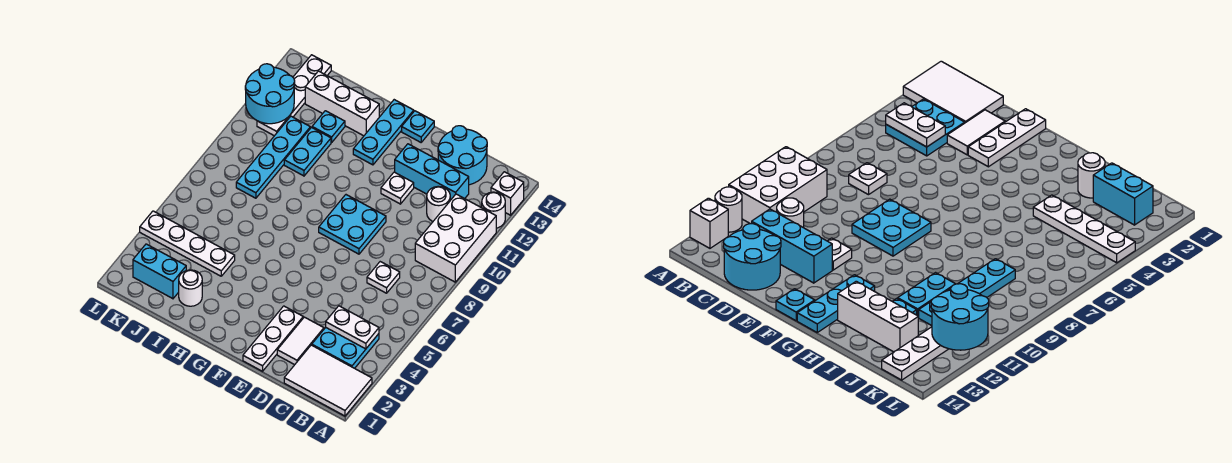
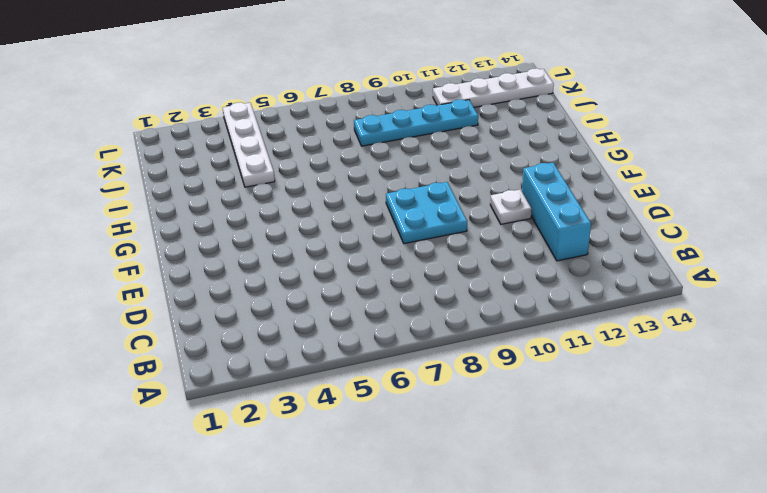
none -> white 2x3 tile [284,345,372,416]
none -> white 2x3 brick [415,194,496,282]
none -> white 1x1 round brick [482,192,505,228]

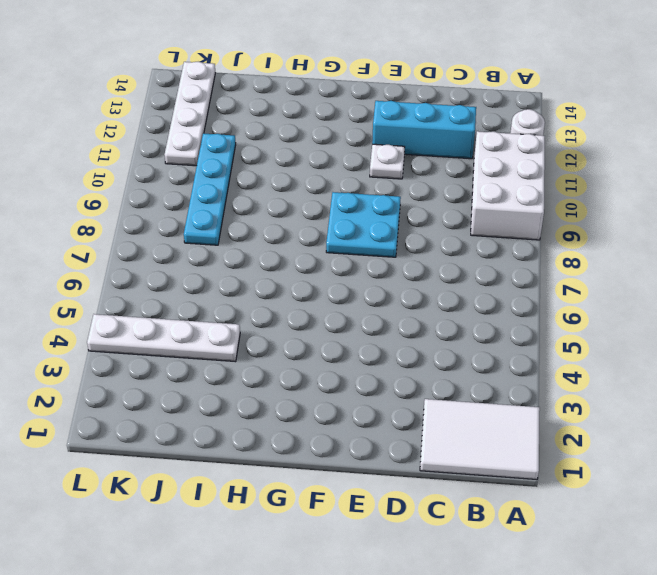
none -> white 1x1 brick [491,172,524,215]
none -> cyan 2x2 plate [312,328,379,368]
none -> white 1x1 plate [367,262,400,293]

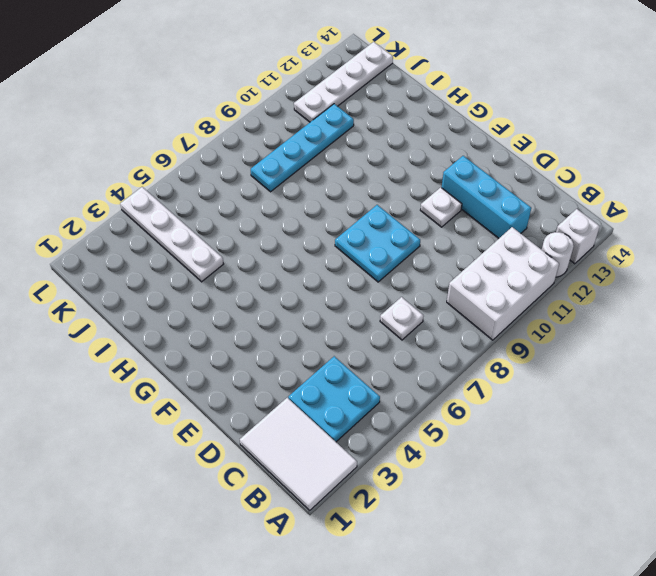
none -> white 1x1 round brick [427,186,450,221]
none -> cyan 2x2 round brick [438,126,487,185]
none -> white 1x2 tile [277,317,324,365]

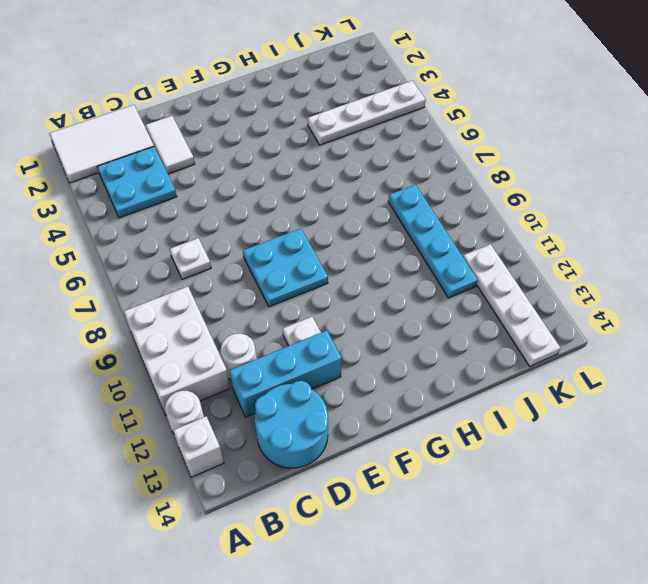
none -> white 1x3 plate [243,306,303,371]
none -> cyan 1x1 plate [402,111,434,142]
none -> cyan 1x3 plate [353,100,414,165]

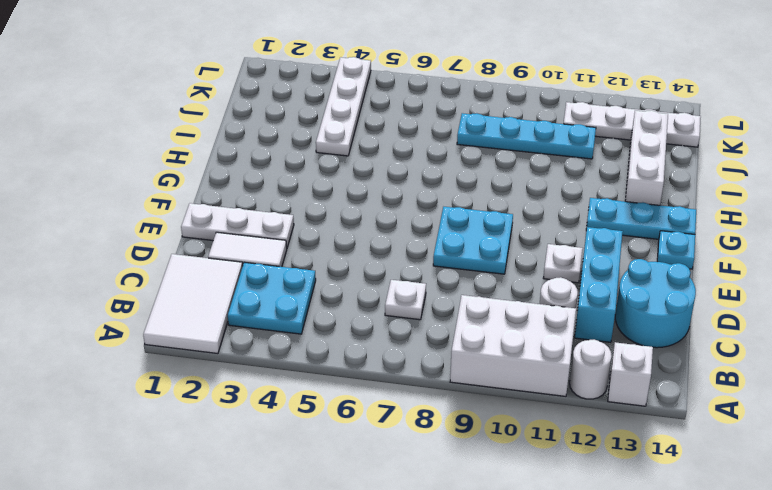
none -> white 1x1 round brick [179,270,202,306]
none -> cyan 1x2 plate [284,127,331,176]
none -> cyan 1x1 plate [312,111,345,142]

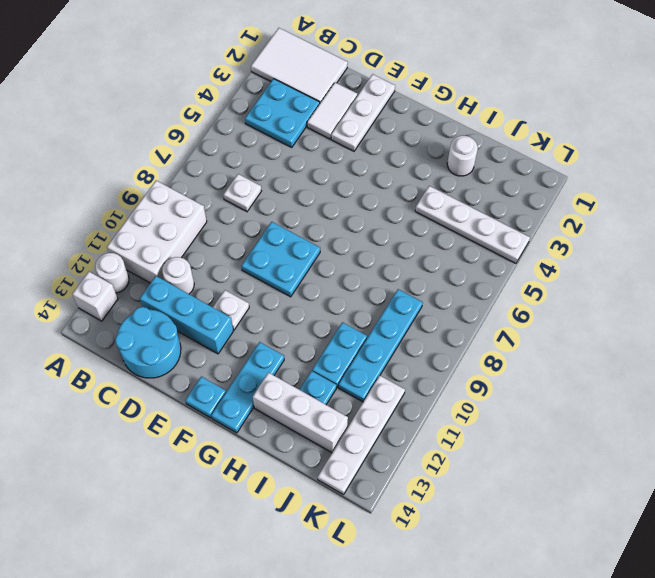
none -> cyan 1x2 brick [133,244,186,299]
none -> white 1x2 plate [326,306,379,349]
none -> cyan 2x2 round brick [245,64,295,124]

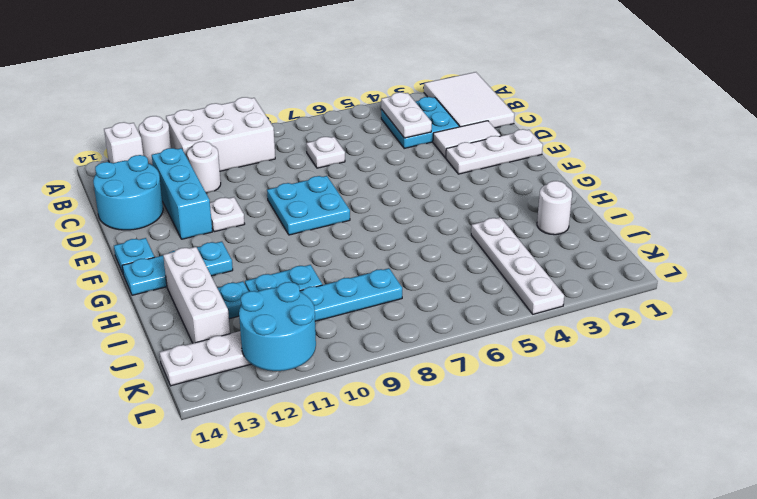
none -> cyan 1x2 brick [133,244,186,299]

